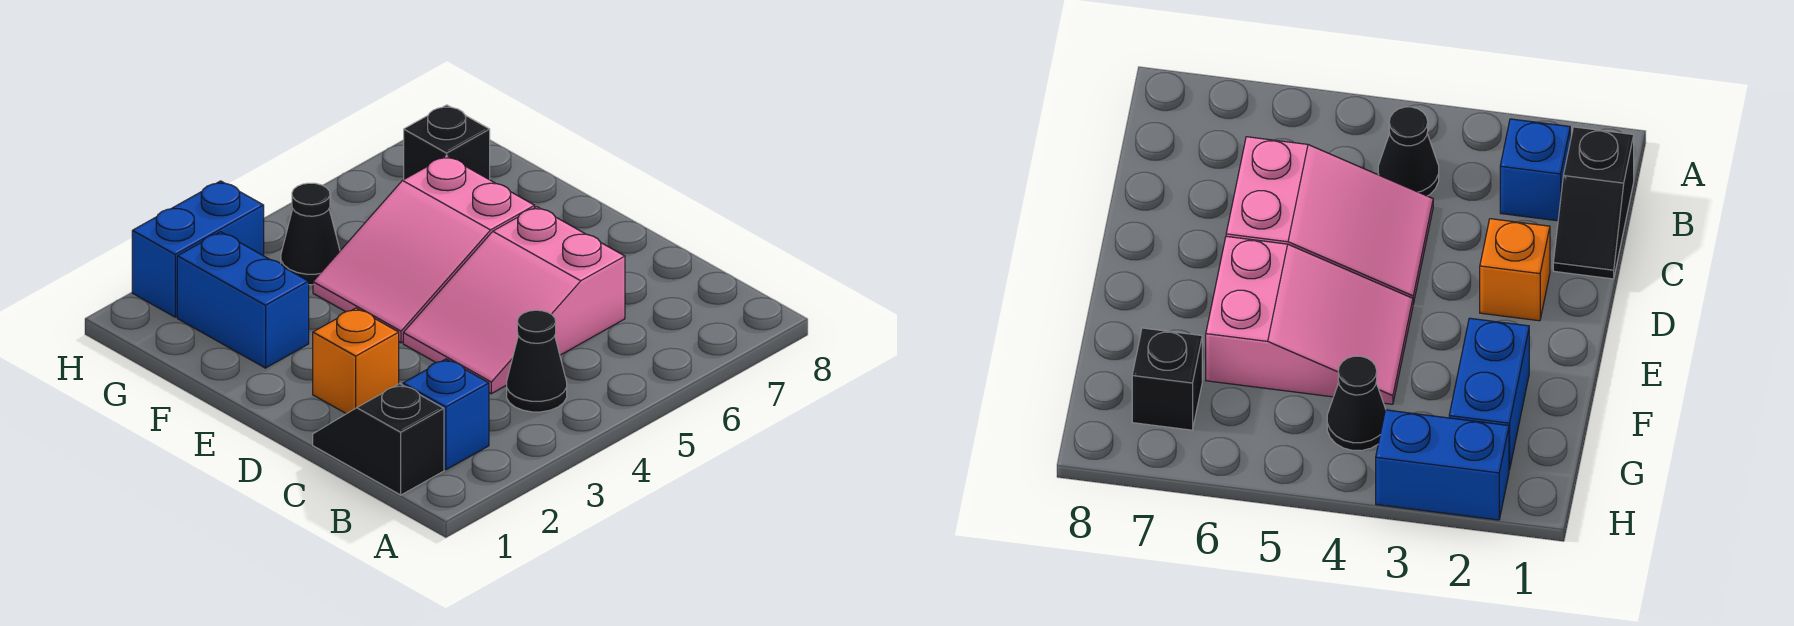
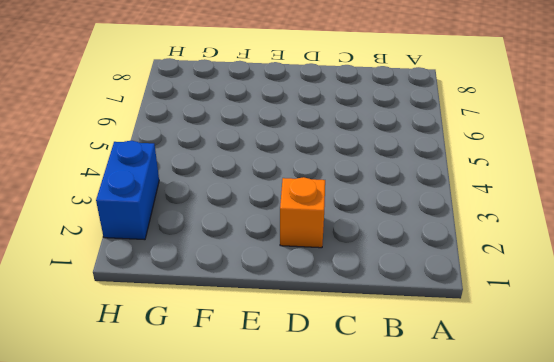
none -> black 1x2 slope [313,384,444,495]
none -> blue 1x1 brick [403,359,489,470]

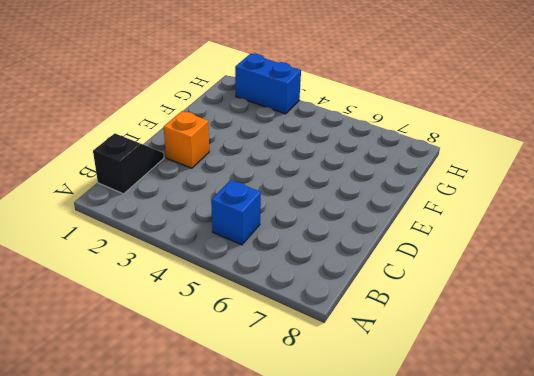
blue 1x1 brick [211,180,261,245] -> blue 1x1 brick moved to [403,359,489,470]
none -> black 1x1 cone [507,310,567,412]
none -> pink 2x3 slope [403,207,625,394]

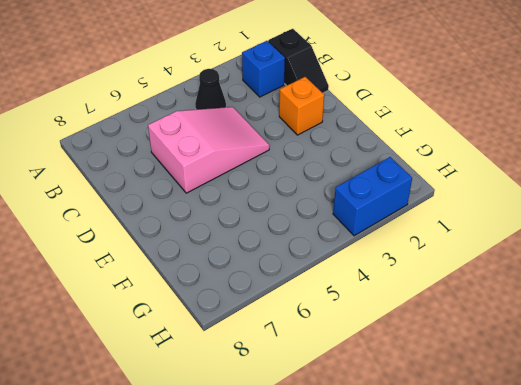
none -> pink 2x3 slope [313,156,535,343]
none -> blue 1x2 brick [177,232,309,368]

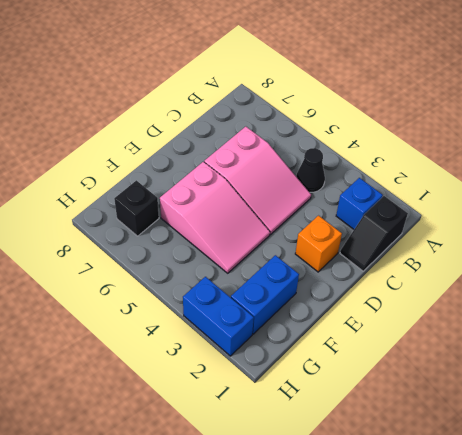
none -> black 1x1 cone [281,183,340,285]

